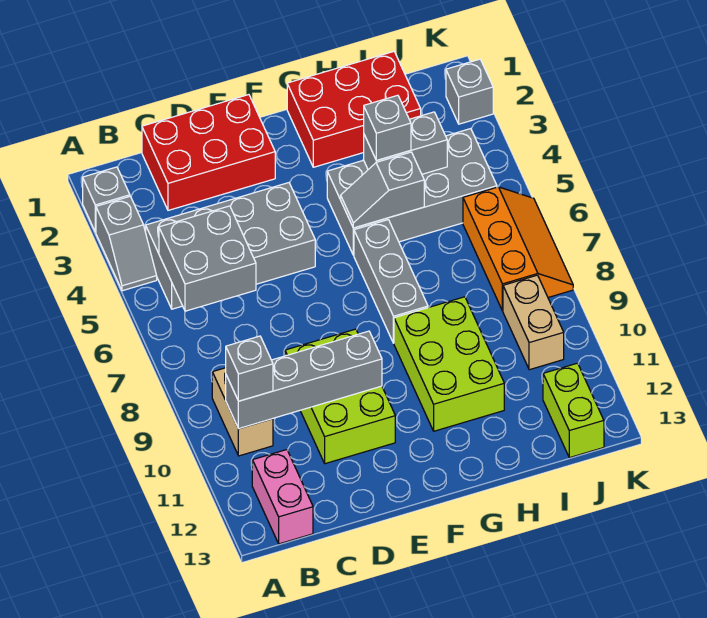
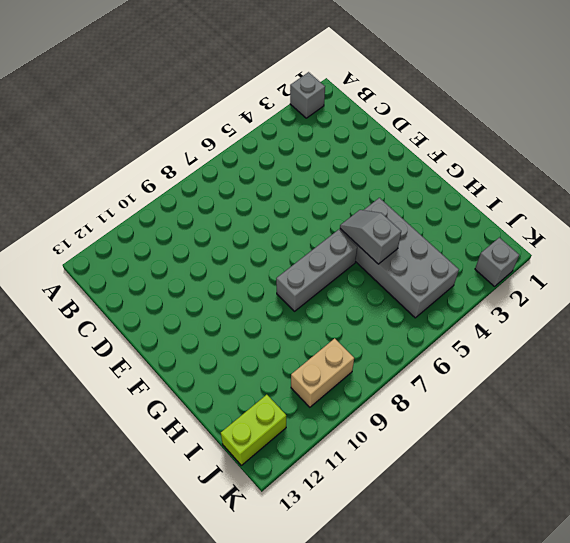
none -> grey 1x2 slope [96,197,157,291]
none -> grey 2x4 brick [146,183,315,309]
none -> tan 1x2 brick [212,368,273,456]

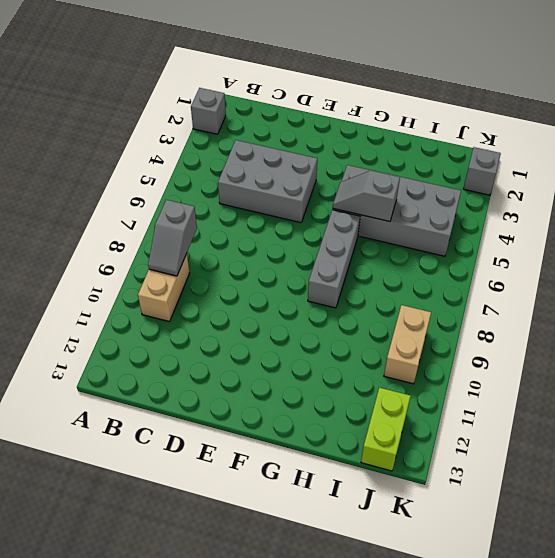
grey 1x2 slope [148,200,197,276] -> grey 1x2 slope moved to [96,197,157,291]
grey 2x3 brick [218,140,317,223] -> grey 2x4 brick [146,183,315,309]
none -> pink 1x2 brick [252,450,313,544]
none -> red 2x3 brick [142,95,275,210]
none -> lime 2x3 brick [285,329,395,464]

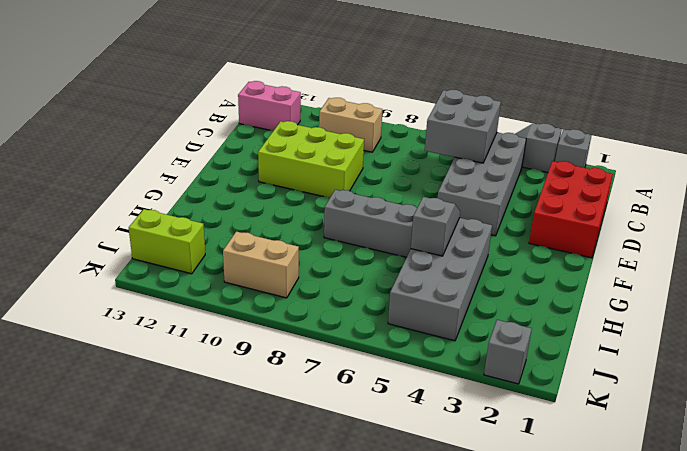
none -> red 2x3 brick [287,52,421,167]
none -> lime 2x3 brick [394,297,504,431]
none -> orange 2x3 slope [463,187,573,311]

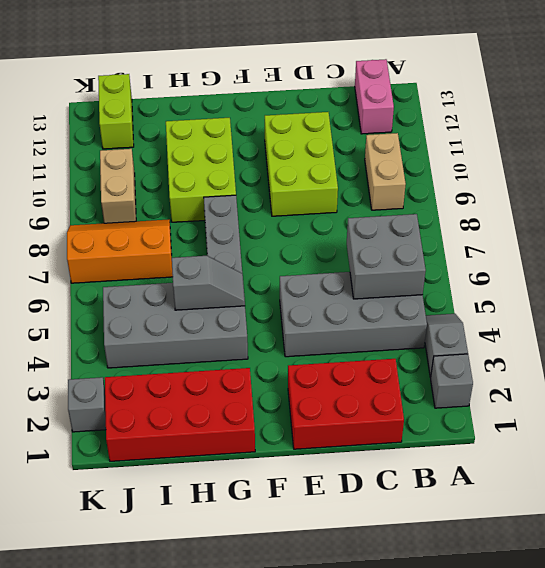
red 2x4 brick [105,368,255,461] -> red 2x3 brick [287,52,421,167]
orange 2x3 slope [67,219,173,283] -> orange 2x3 slope turned to [463,187,573,311]
none -> grey 1x4 brick [226,331,382,429]
none -> grey 1x2 brick [364,112,447,174]
none -> grey 1x1 brick [226,336,273,401]

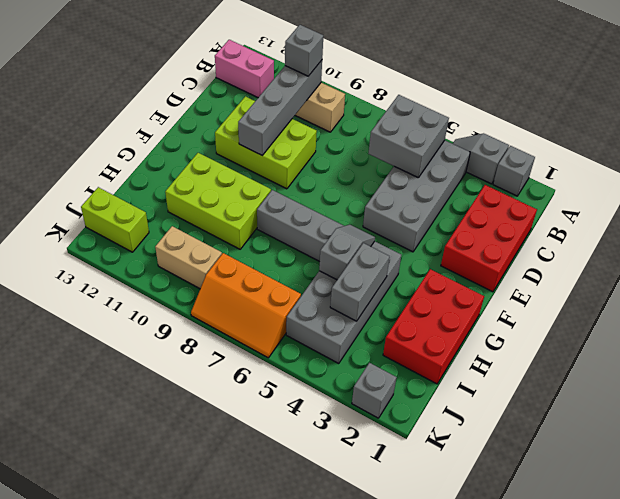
none -> grey 1x1 brick [364,95,411,160]

